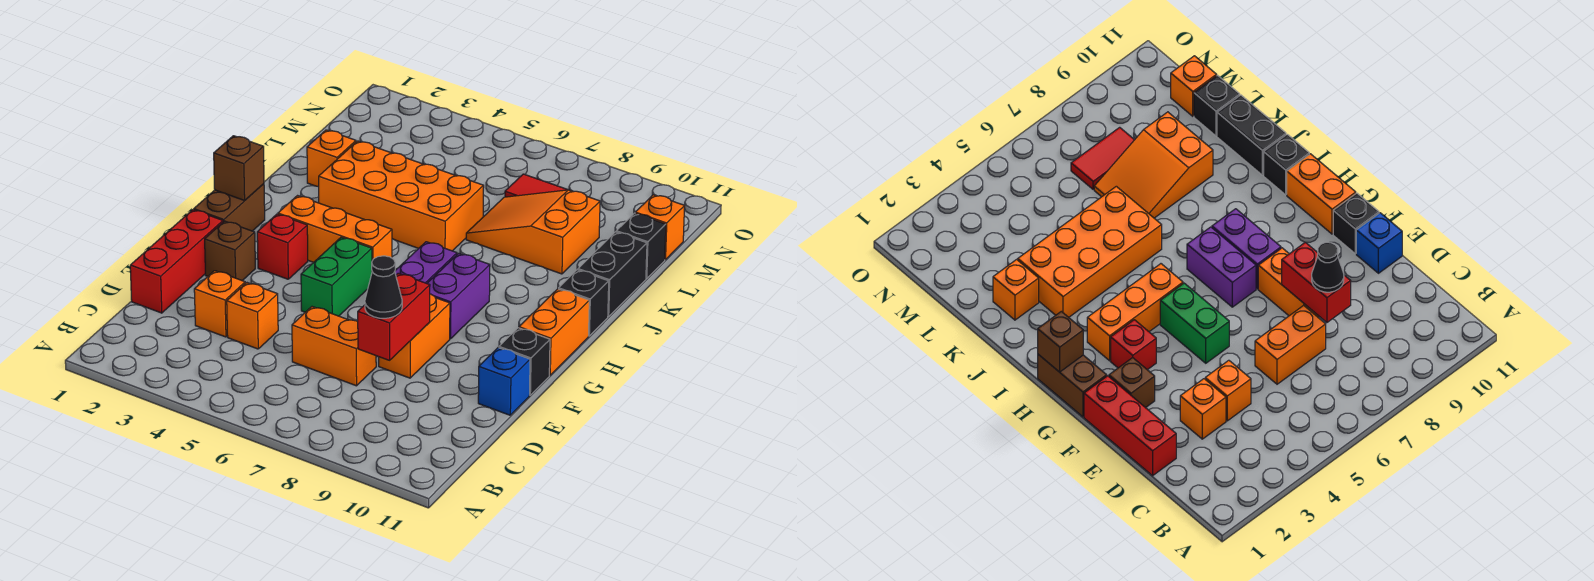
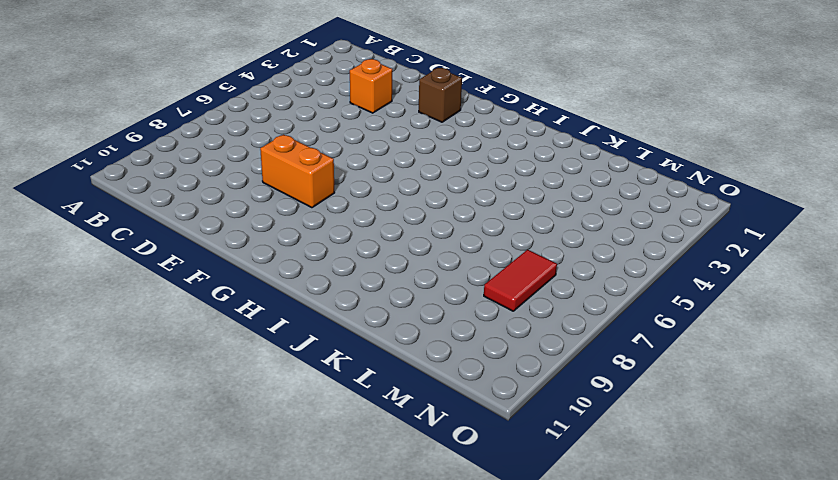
none -> red 1x3 brick [130,210,223,313]
none -> orange 1x1 brick [227,283,278,349]
none -> orange 1x2 brick [292,307,376,386]

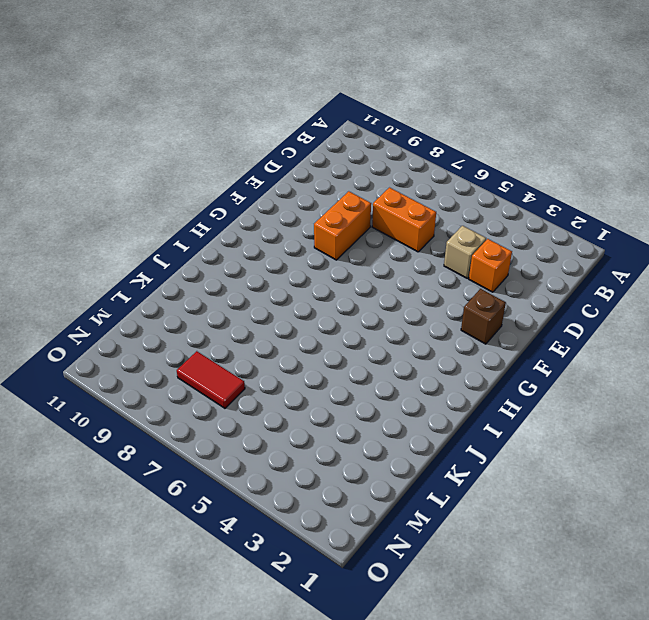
tan 1x1 brick [444,226,486,279] -> orange 1x1 brick [227,283,278,349]
none -> red 1x3 brick [130,210,223,313]
none -> blue 1x1 brick [478,348,530,415]
none -> green 1x2 brick [301,237,372,316]

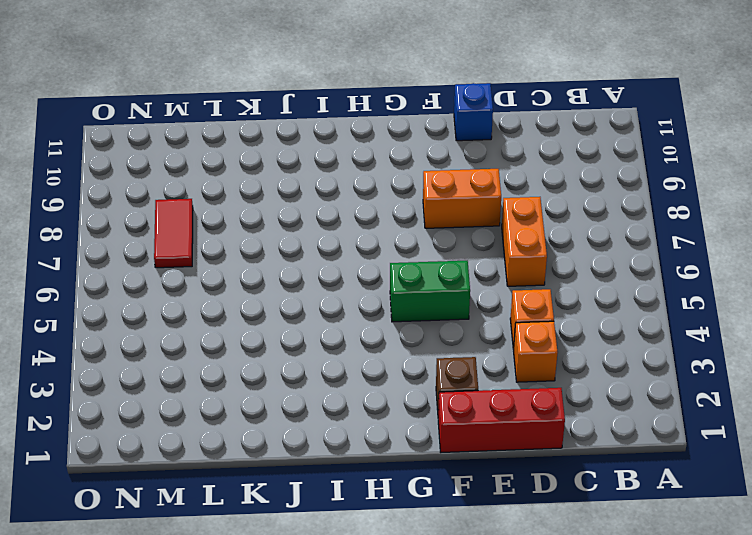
none -> black 1x1 brick [499,328,550,395]
none -> brown 1x2 brick [194,184,265,231]
none -> red 1x1 brick [257,214,308,279]

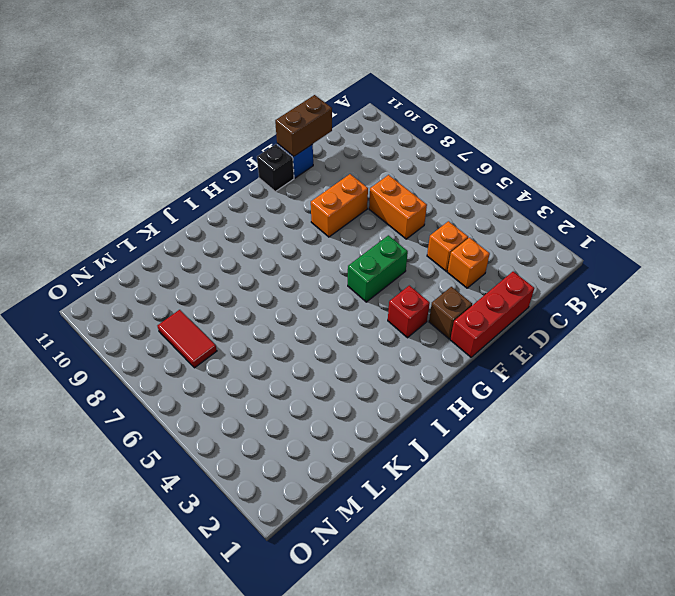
brown 1x2 brick [275,95,332,156] -> brown 1x2 brick moved to [194,184,265,231]
none -> purple 1x2 brick [395,242,457,283]
none -> purple 1x2 brick [427,253,490,339]
none -> orange 1x2 brick [519,289,589,375]

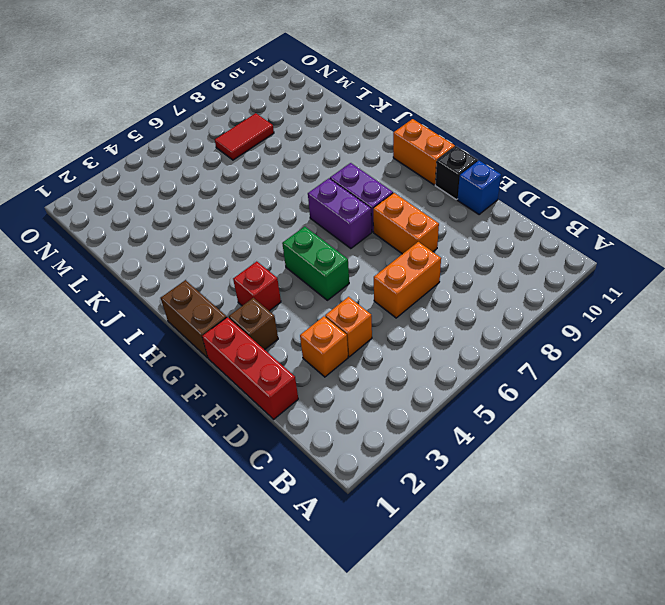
none -> orange 1x3 brick [278,196,392,262]
none -> black 1x1 brick [559,270,609,336]
none -> orange 2x4 brick [319,141,484,251]

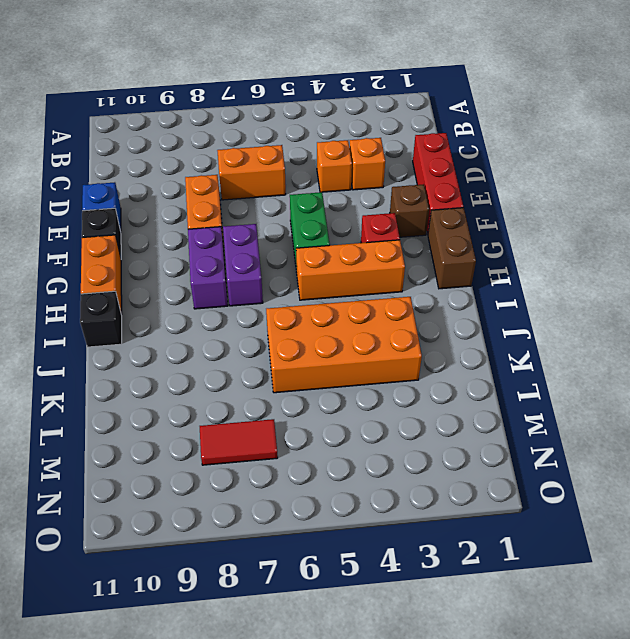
none -> black 1x2 brick [578,232,647,317]
none -> orange 1x1 brick [307,130,356,187]
none -> orange 2x3 slope [466,190,600,274]

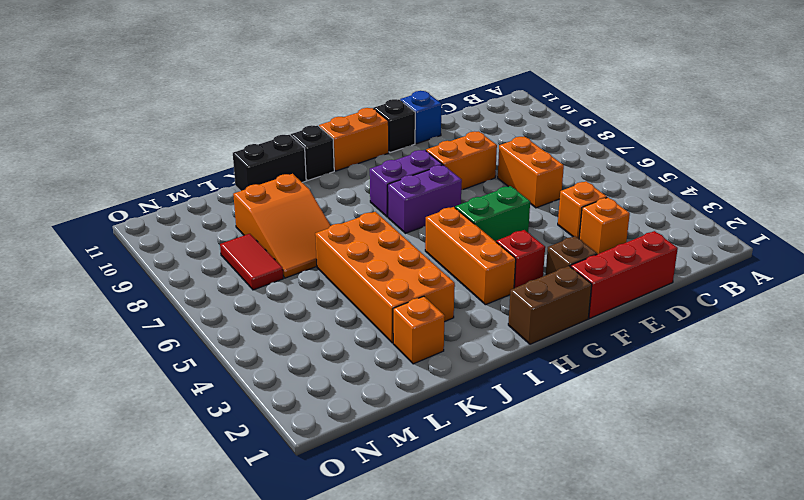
none -> black 1x1 brick [616,213,666,278]
none -> orange 1x1 brick [635,195,685,260]
none -> red 1x2 brick [358,273,430,360]

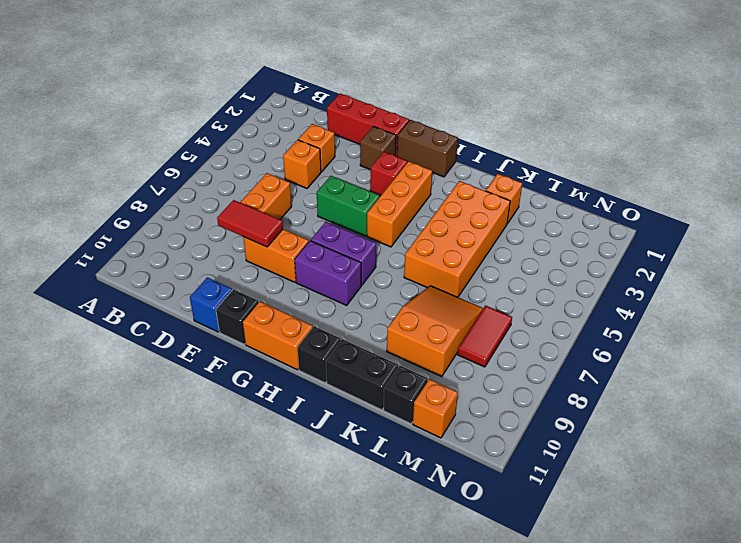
red 1x2 tile [217,200,283,247] -> red 1x2 brick [358,273,430,360]
none -> brown 1x1 brick [214,136,264,200]
none -> black 1x1 cone [365,256,402,318]

